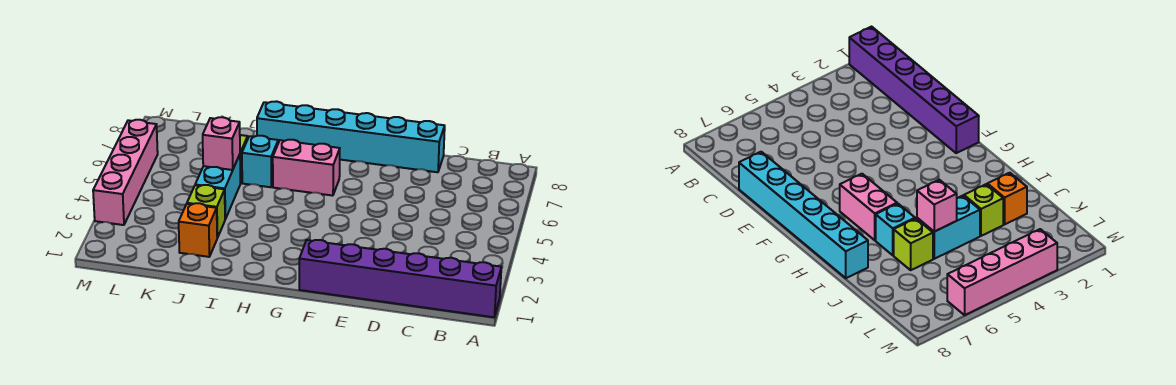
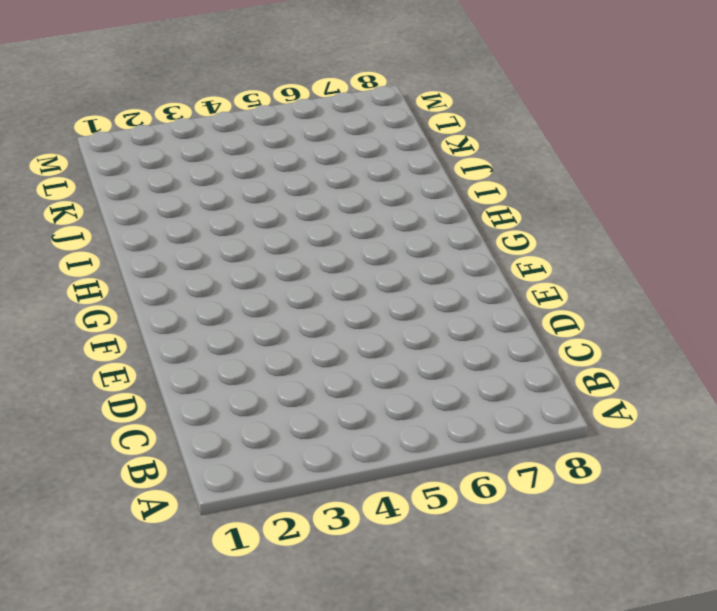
none -> purple 1x6 brick [299,240,501,317]
none -> cyan 1x6 brick [257,101,445,172]

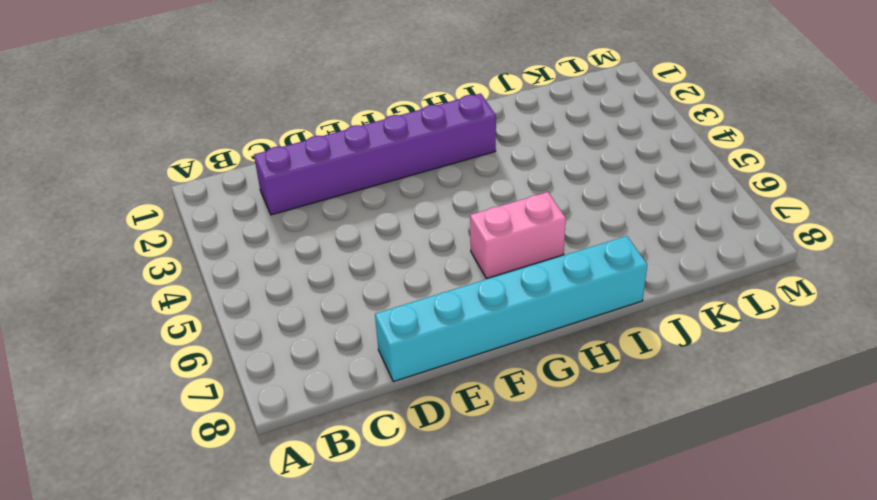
purple 1x6 brick [254,93,496,215] -> purple 1x6 brick moved to [299,240,501,317]
none -> cyan 1x1 brick [242,136,278,187]
none -> orange 1x1 brick [179,203,217,257]

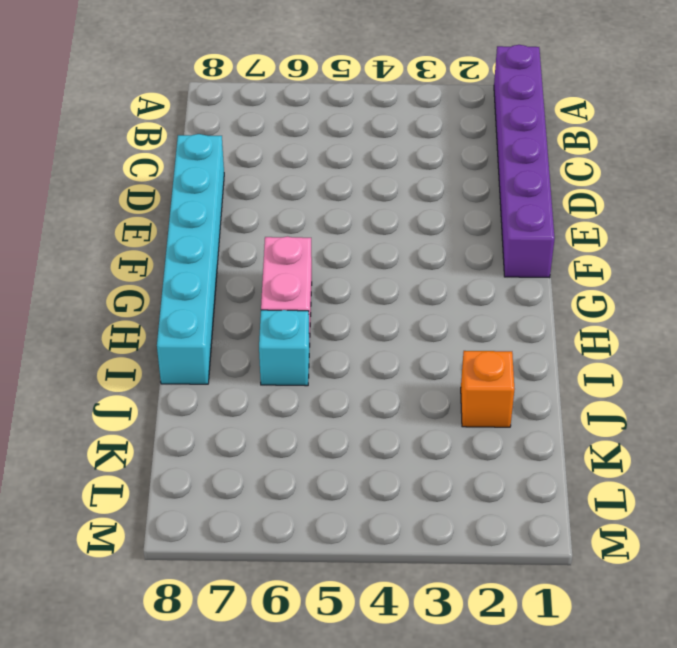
none -> lime 1x1 brick [187,185,225,238]
none -> cyan 1x2 brick [195,154,241,219]

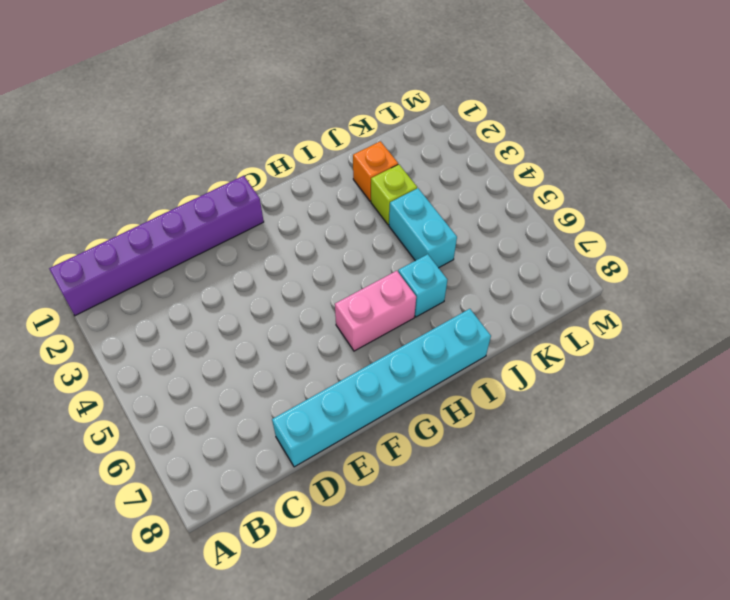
none -> lime 1x1 brick [894,219,933,270]
none -> pink 1x4 brick [93,120,158,225]

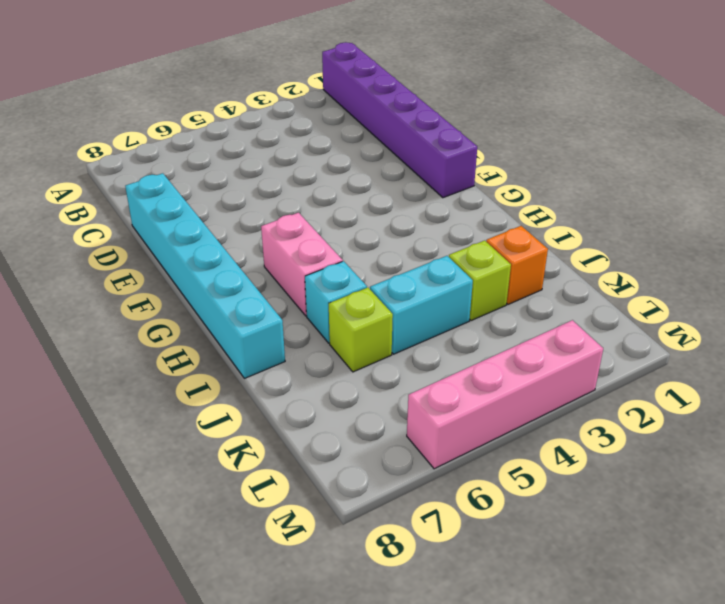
none -> pink 1x1 brick [203,117,240,170]

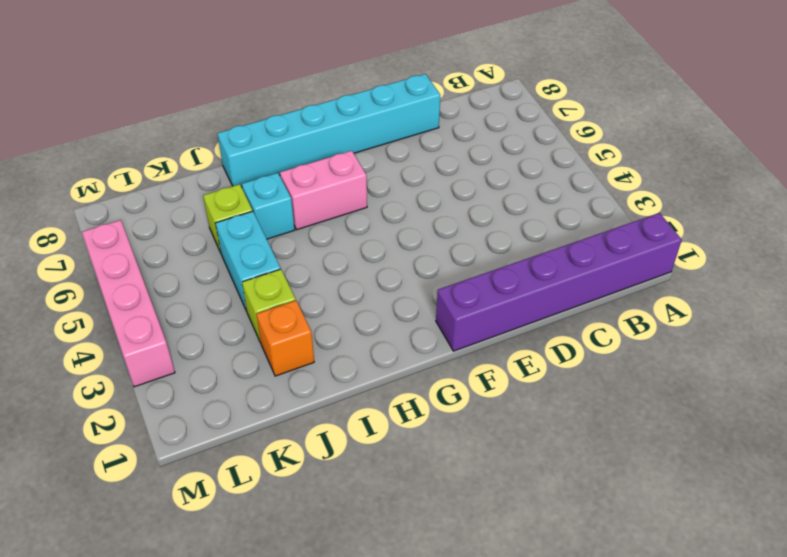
none -> pink 1x1 brick [203,117,240,170]

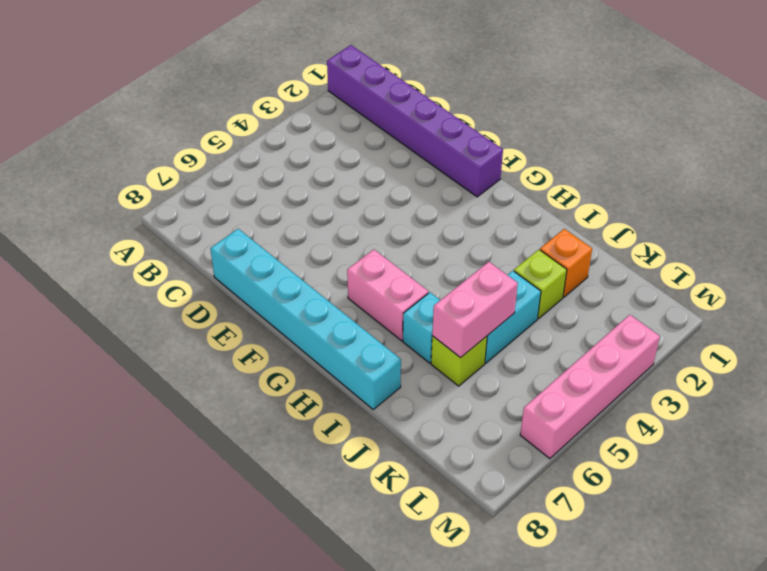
pink 1x2 brick [432,262,518,358] -> pink 1x1 brick [203,117,240,170]

